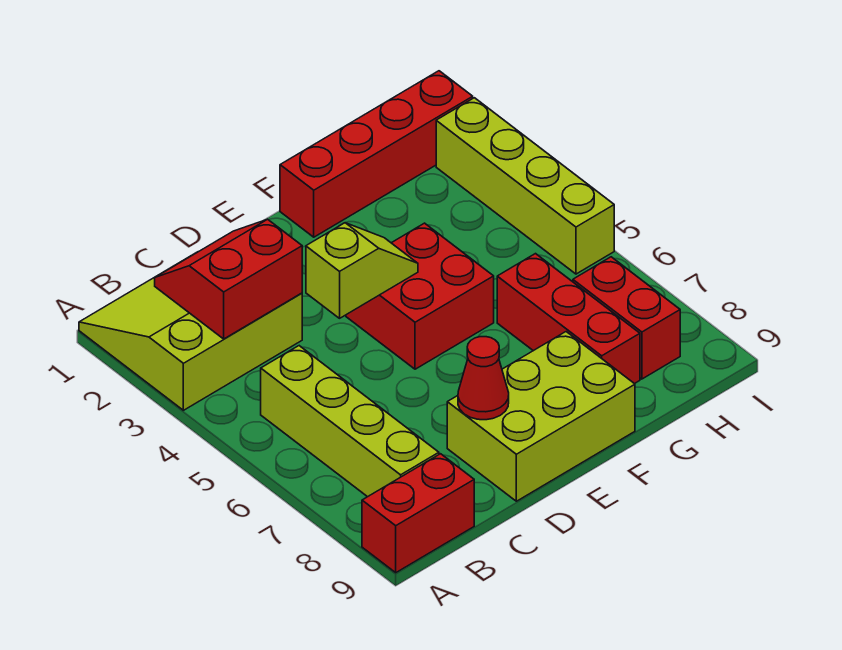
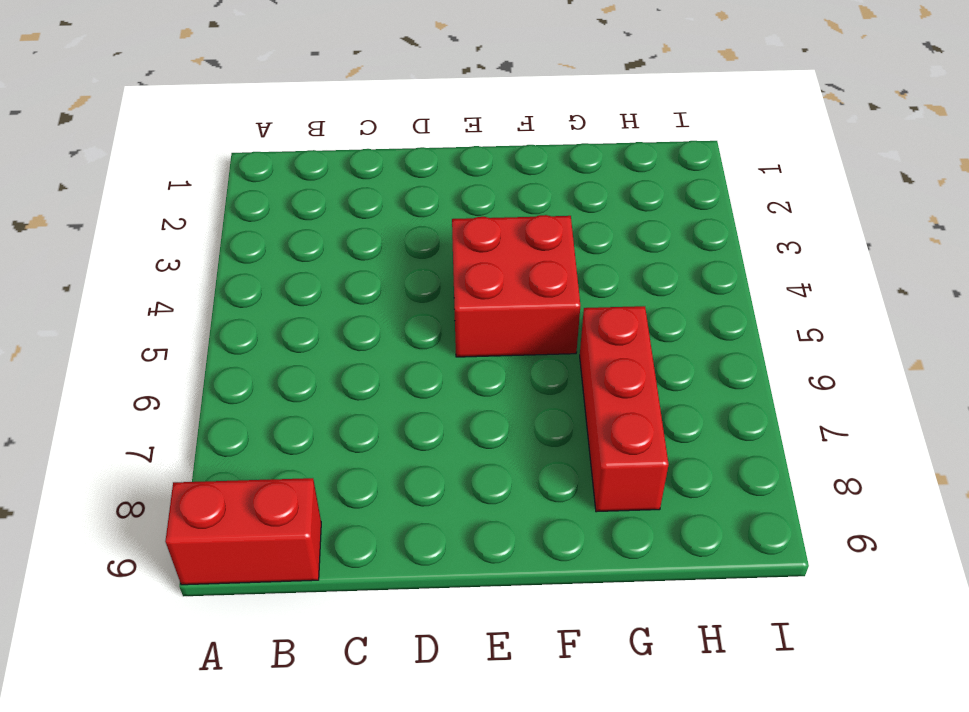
none -> lime 3x3 slope [79,252,302,410]
none -> lime 1x4 brick [261,346,439,497]
none -> lime 2x3 brick [447,332,635,501]

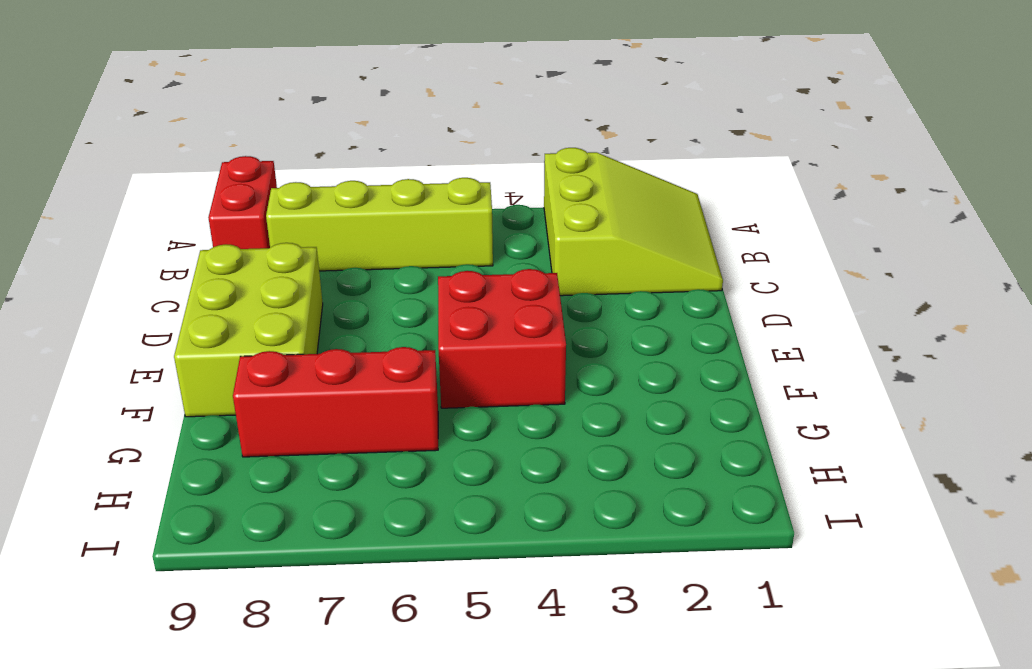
none -> red 1x4 brick [280,71,473,237]
none -> red 1x2 brick [573,257,680,379]
none -> lime 1x4 brick [436,98,614,274]

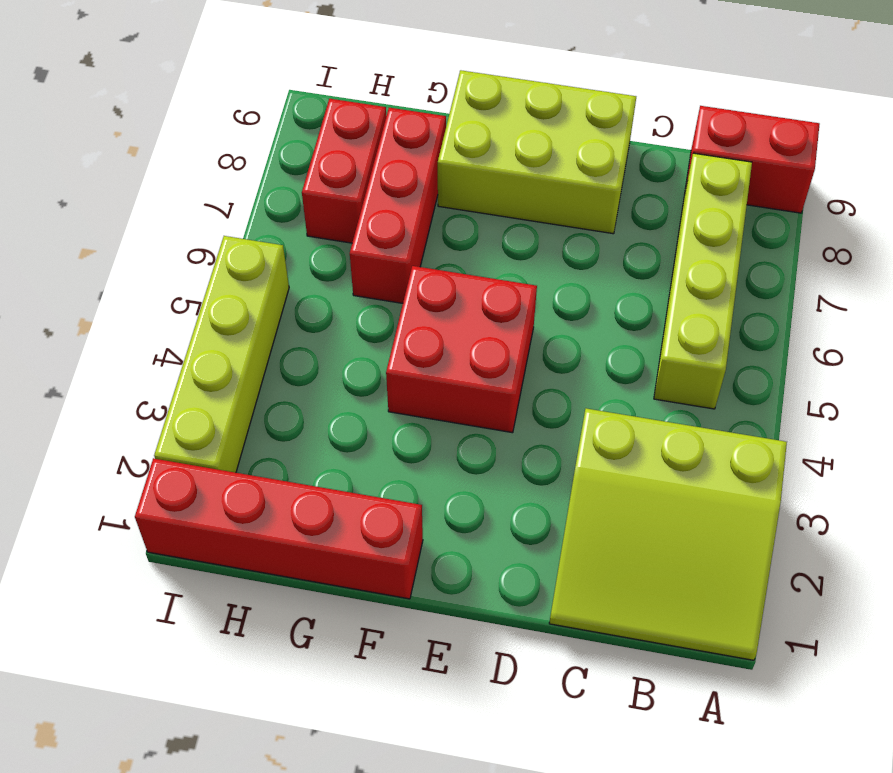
none -> red 2x2 slope [155,219,302,339]
none -> lime 1x2 slope [306,223,418,318]
none -> red 1x1 cone [458,337,509,420]

